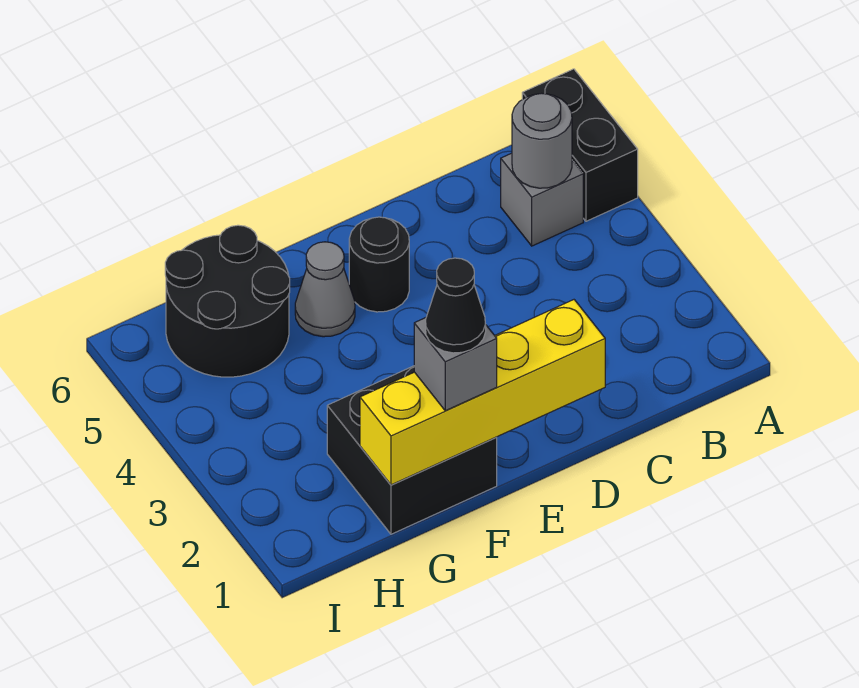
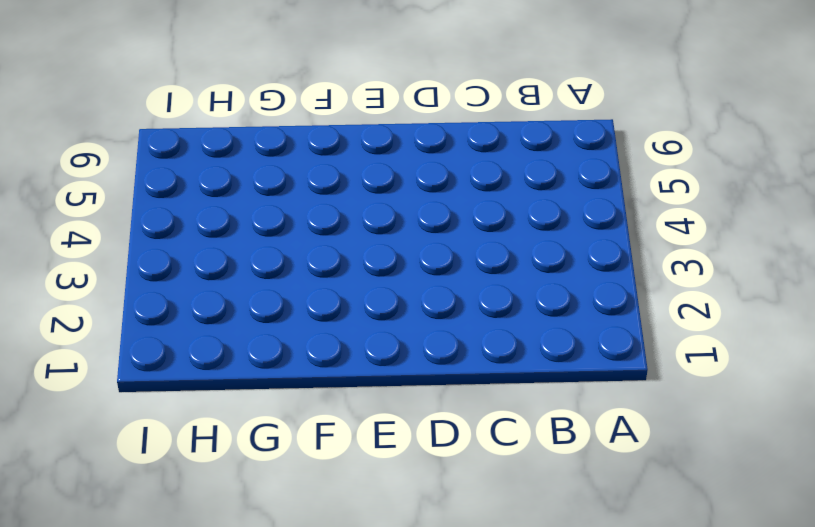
none -> black 1x2 brick [522,69,638,221]
none -> grey 1x1 brick [501,153,583,246]

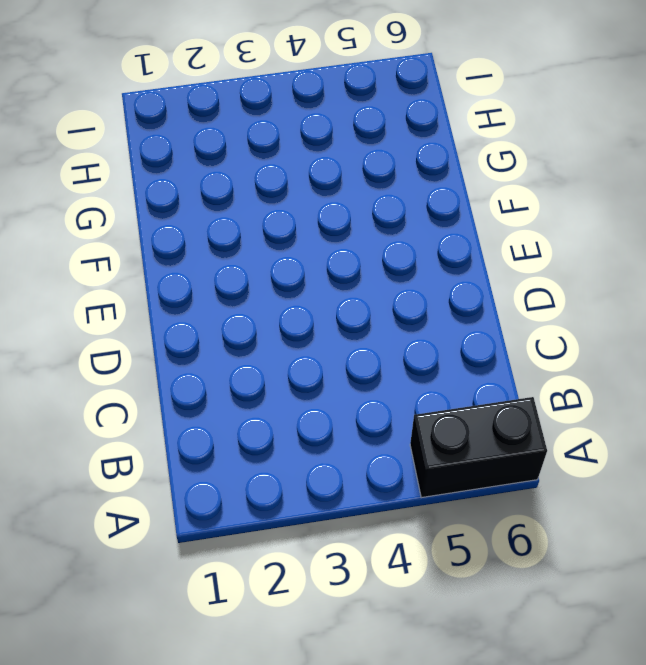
none -> grey 1x1 brick [501,153,583,246]
none -> black 1x1 round brick [349,217,409,312]

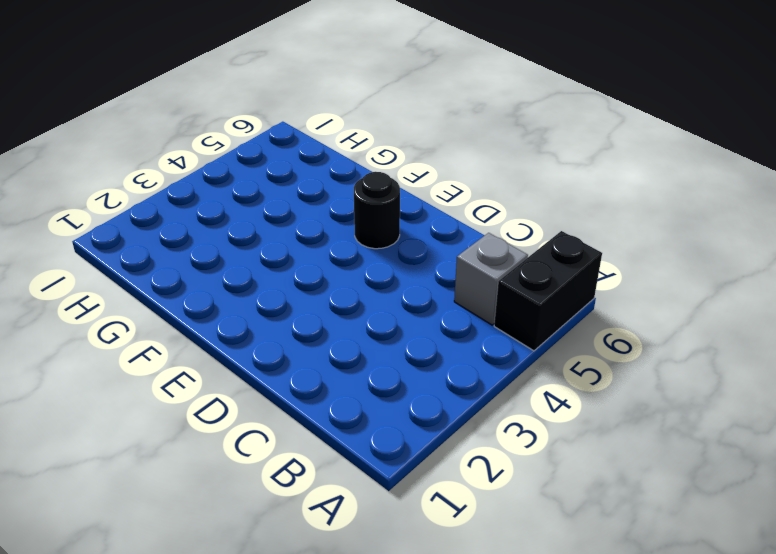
none -> black 2x2 brick [327,366,497,534]
none -> grey 1x1 cone [295,242,355,337]

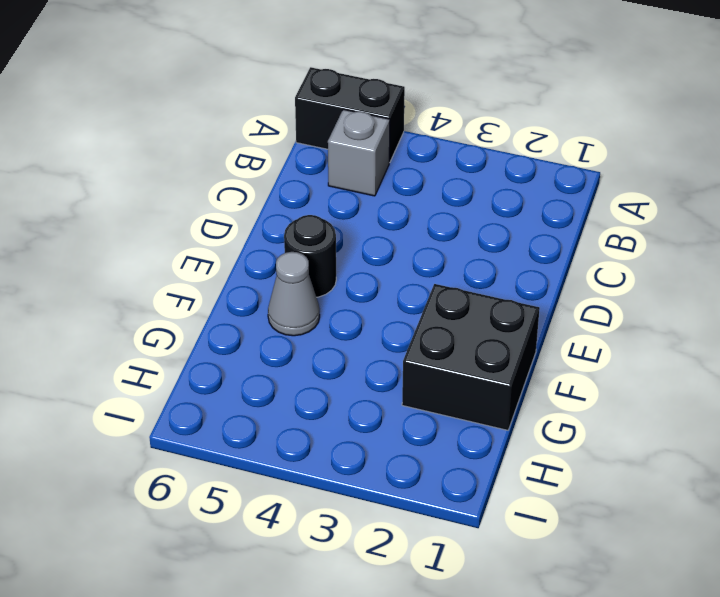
none -> black 2x2 round brick [165,225,290,377]
none -> grey 1x1 round brick [512,93,572,188]

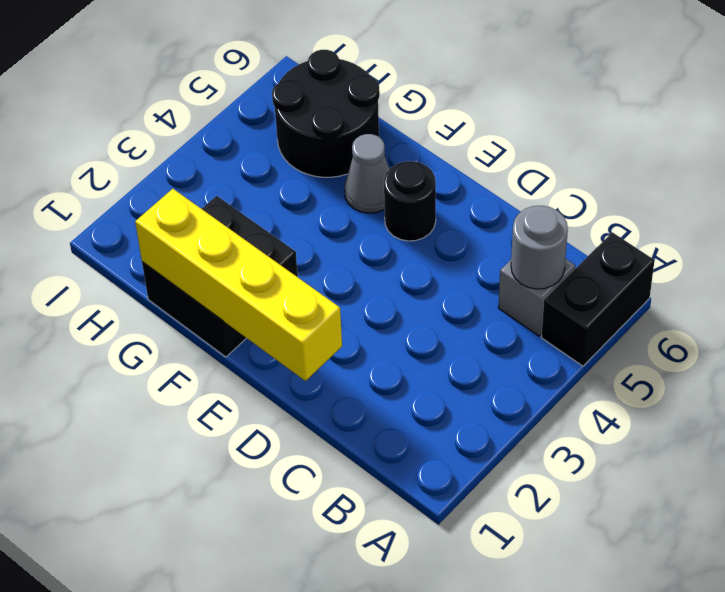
none -> grey 1x1 brick [414,318,497,411]
none -> black 1x1 cone [426,258,486,353]

